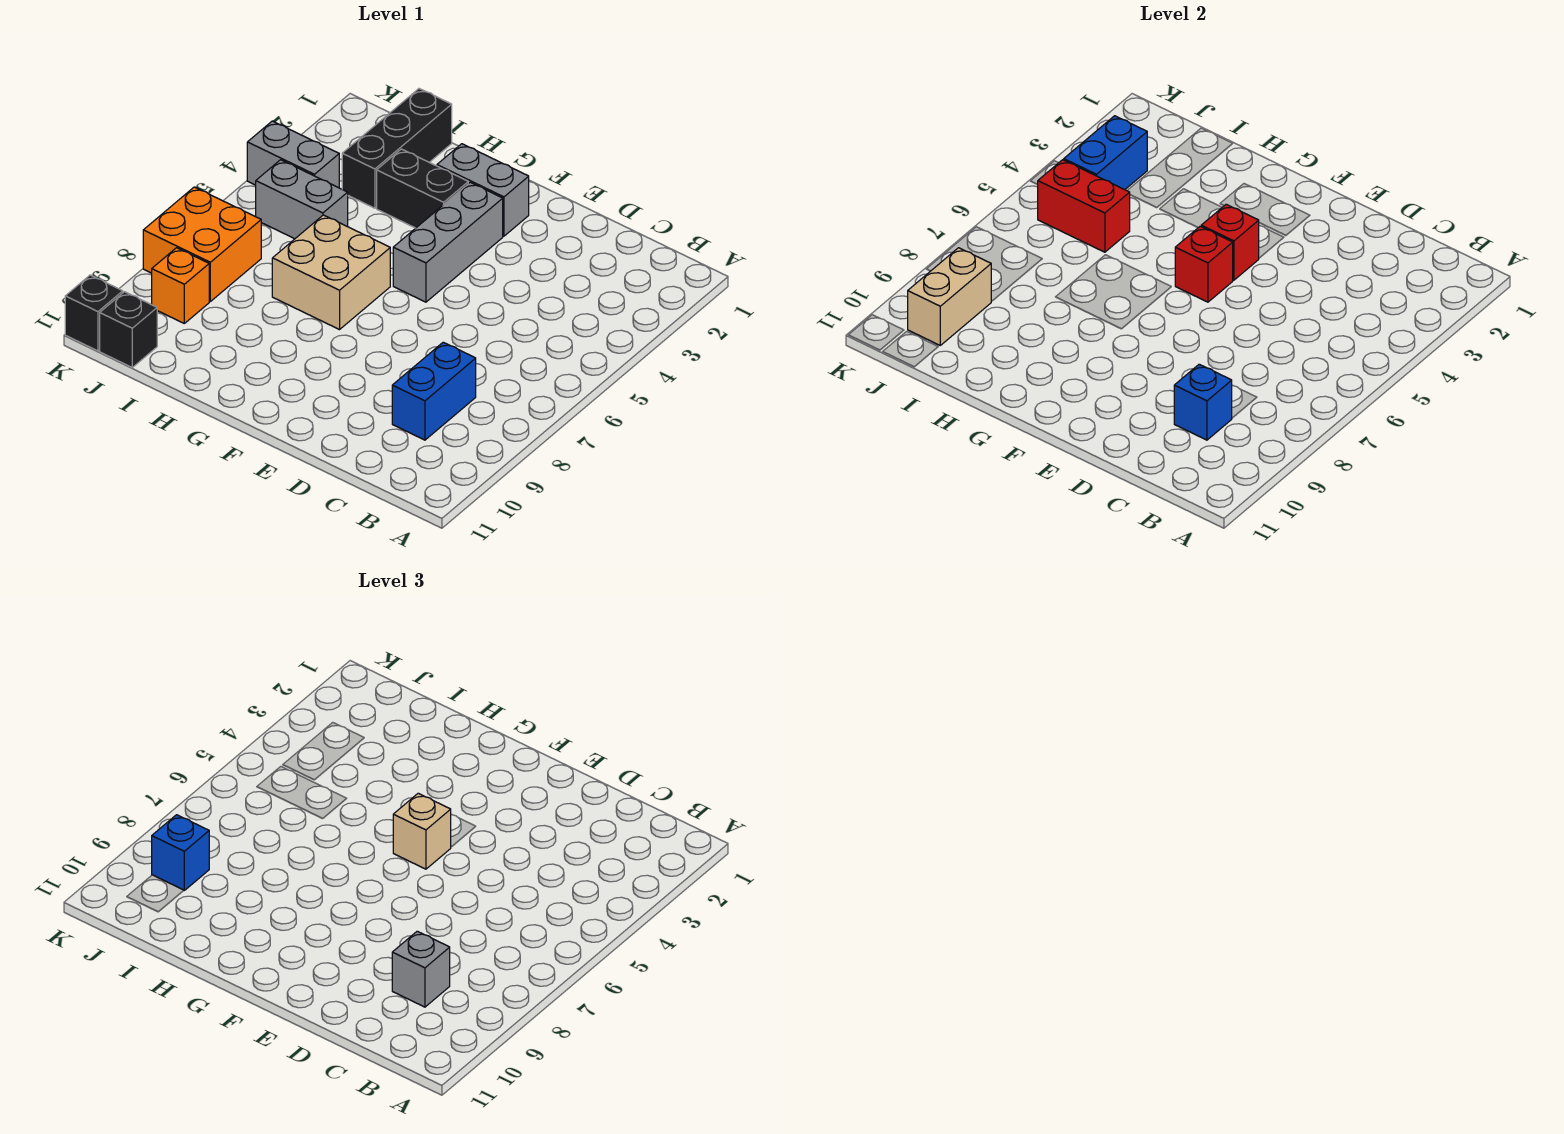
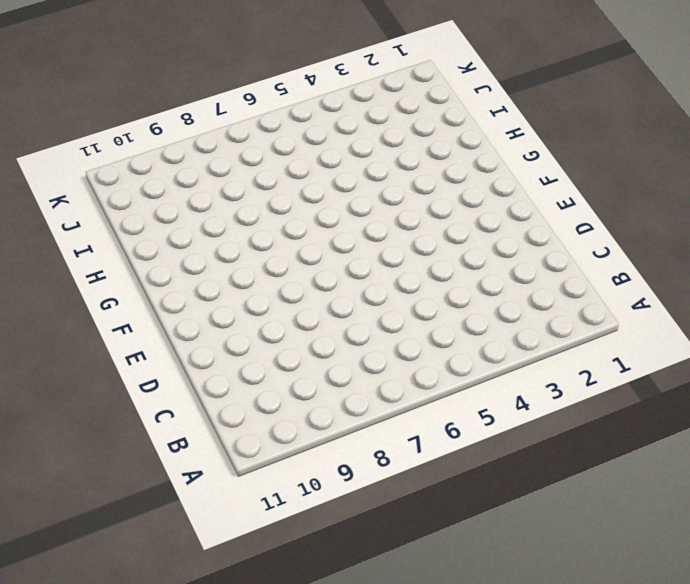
none -> blue 1x2 brick [392,342,476,440]
none -> grey 1x2 brick [437,144,529,236]
none -> grey 1x3 brick [393,182,503,302]

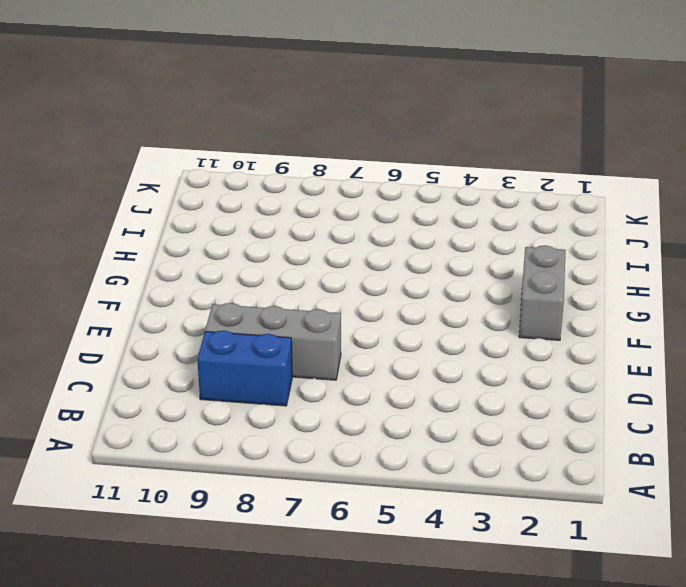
grey 1x3 brick [205,303,341,380] -> grey 1x3 brick moved to [393,182,503,302]
none -> black 1x2 brick [377,149,468,228]
none -> tan 2x2 brick [272,215,390,330]
none -> black 1x3 brick [342,89,452,208]

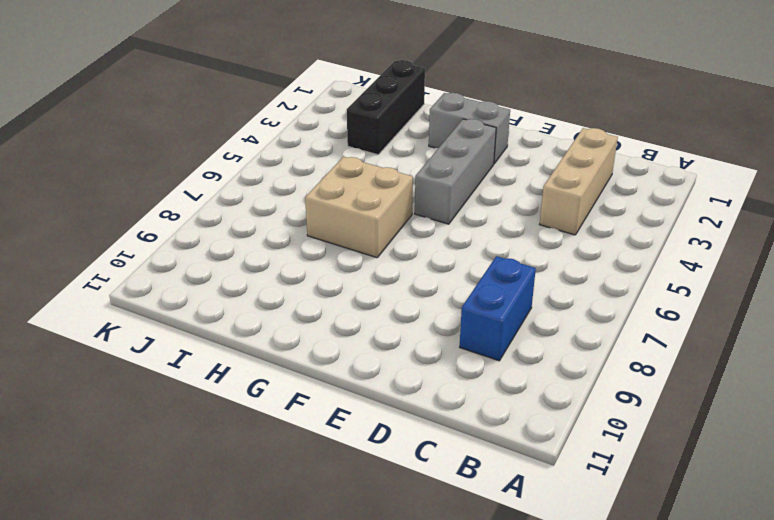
tan 1x3 brick [540,128,618,235] -> none
none -> black 1x2 brick [377,149,468,228]
none -> grey 1x2 brick [256,160,348,239]
none -> grey 1x2 brick [247,121,339,188]

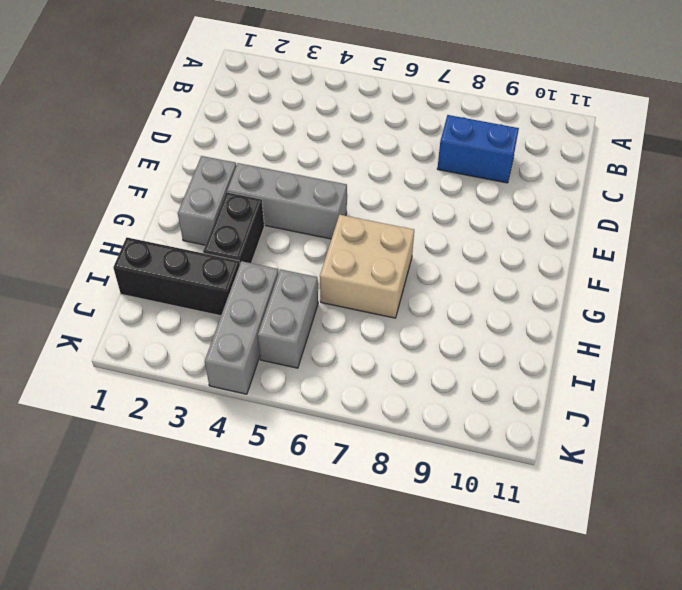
grey 1x3 brick [205,261,279,394] -> grey 1x2 brick [247,121,339,188]
none -> orange 2x2 brick [143,187,261,301]
none -> orange 1x1 brick [152,248,209,323]
none -> black 1x1 brick [100,292,157,367]

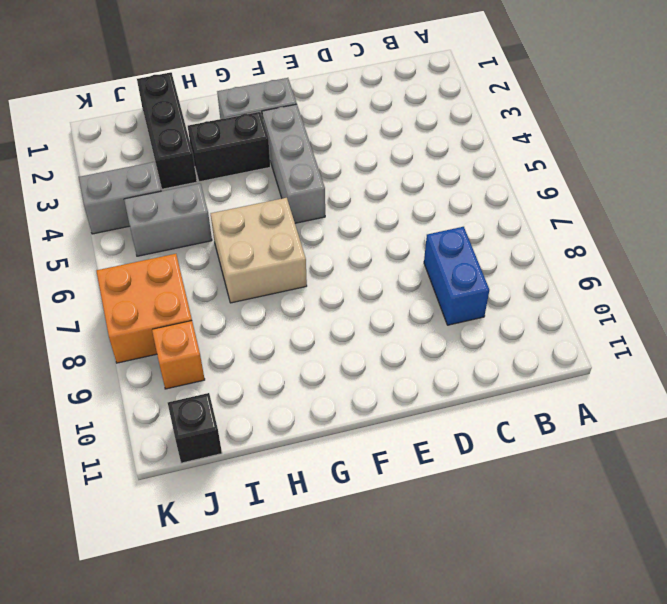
none -> black 1x1 brick [65,275,123,351]
none -> blue 1x1 brick [1174,364,1232,440]
none -> red 1x1 brick [1201,204,1259,280]

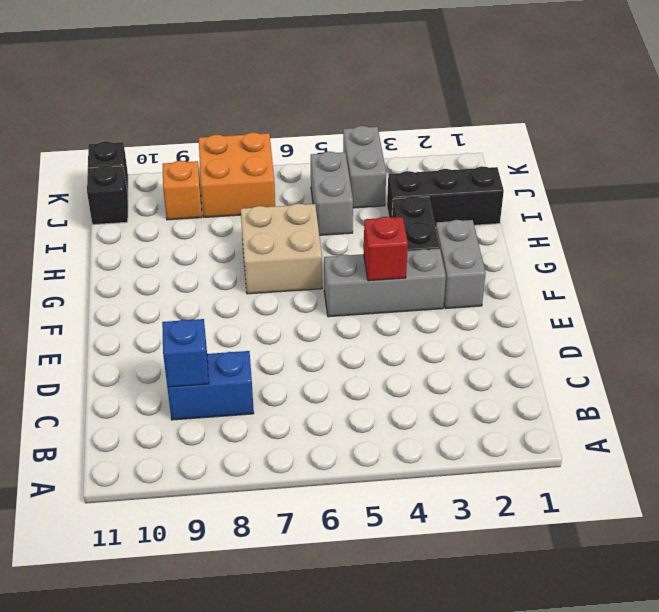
none -> red 1x1 brick [1175,226,1233,302]
none -> red 1x2 brick [1037,160,1130,252]
none -> blue 1x2 brick [1064,116,1147,190]

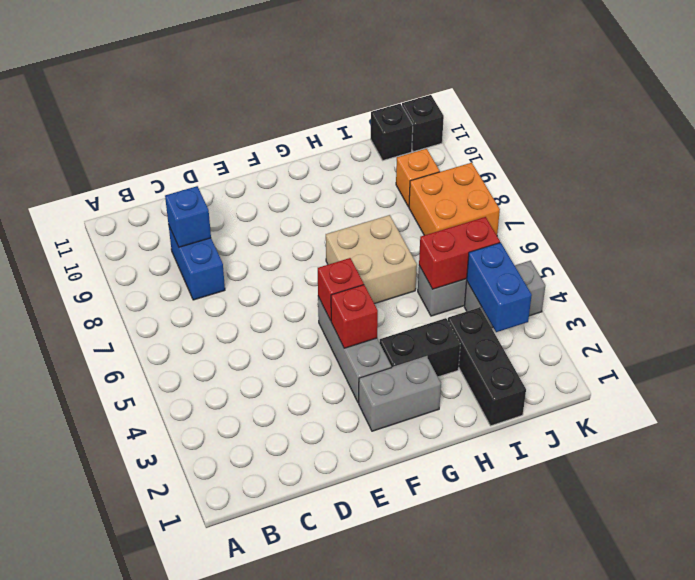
none -> tan 1x2 brick [908,248,991,345]
none -> grey 1x1 brick [392,931,450,1007]
none -> tan 1x1 brick [393,793,451,869]

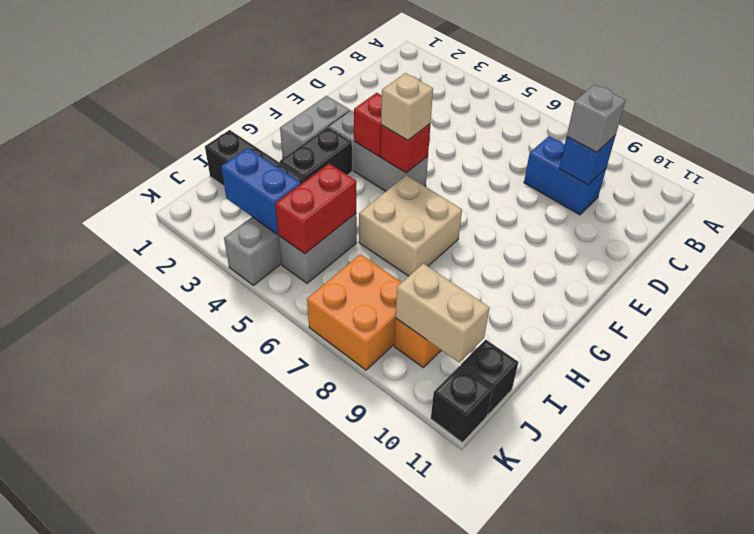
none -> blue 1x1 brick [152,815,209,890]

